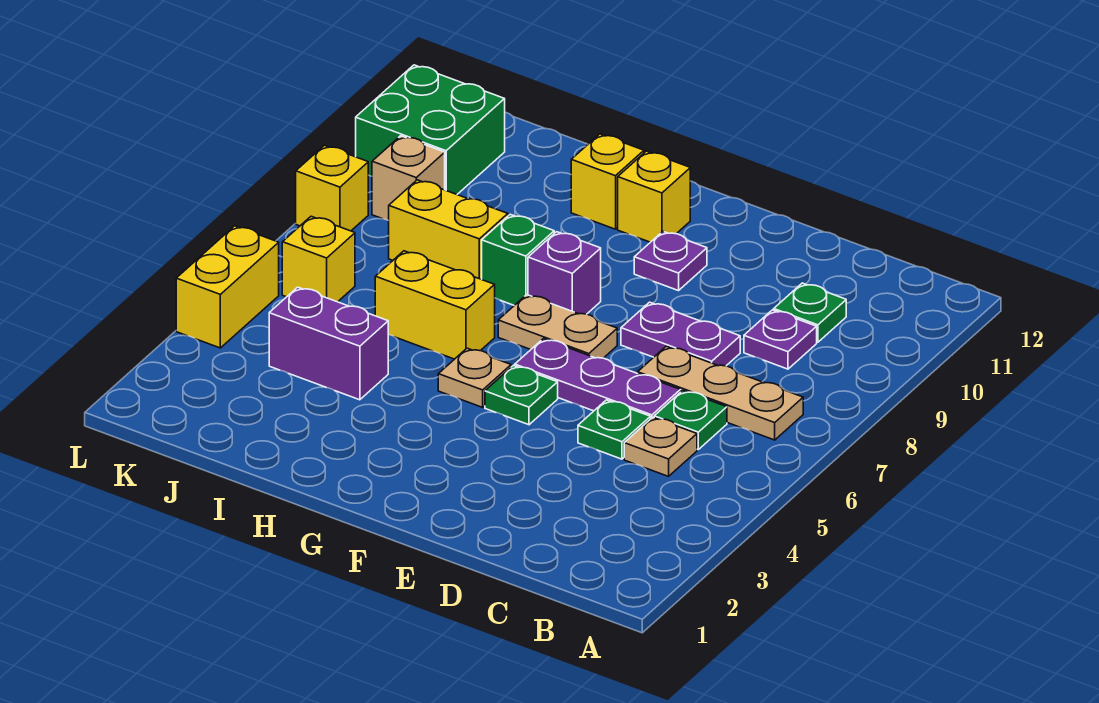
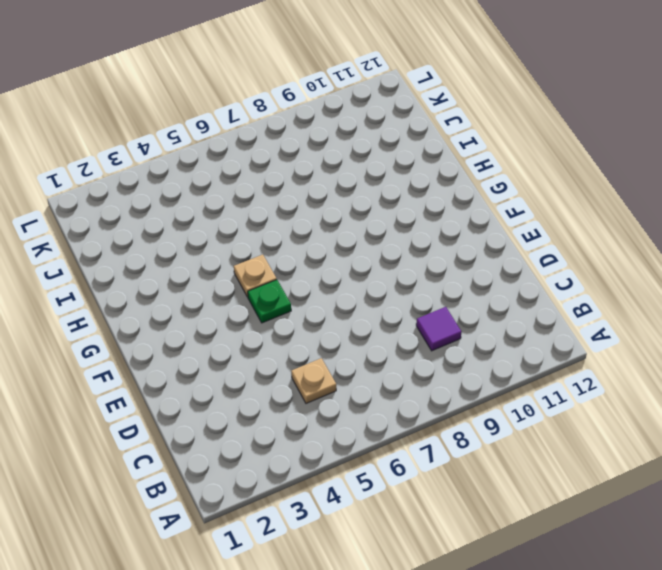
purple 1x1 tile [416,307,461,351] -> purple 1x1 plate [744,310,817,369]
none -> tan 1x3 plate [638,346,803,440]
none -> green 1x1 plate [654,390,727,449]
none -> green 1x1 plate [774,283,846,342]

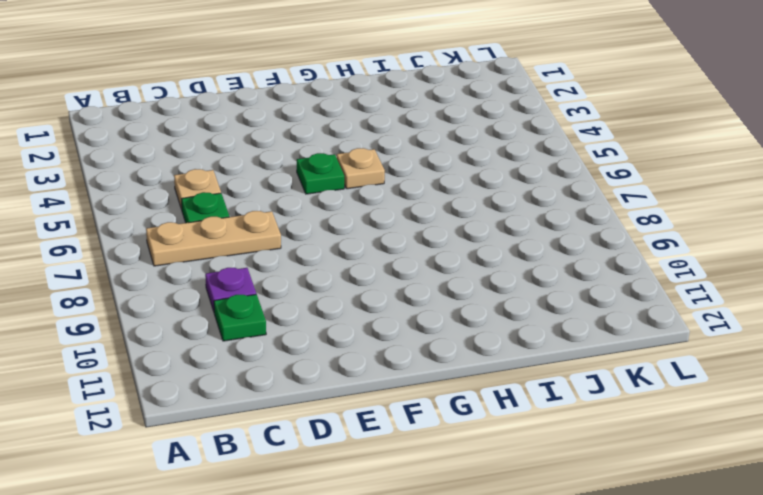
none -> green 1x1 plate [578,400,651,459]
none -> purple 1x3 plate [515,339,680,418]
none -> purple 1x2 plate [621,302,740,366]

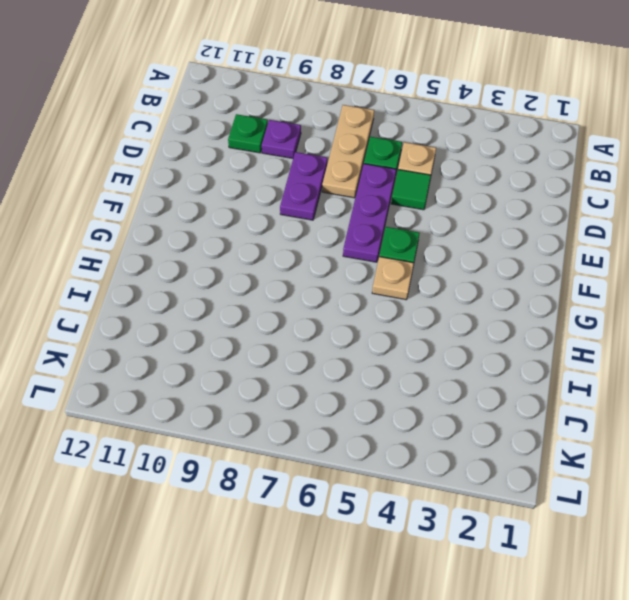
green 1x1 tile [391,170,431,210] -> green 1x1 plate [578,400,651,459]
none -> tan 1x2 plate [498,295,617,358]
none -> purple 1x1 plate [634,232,707,291]
none -> purple 1x1 brick [528,232,601,314]

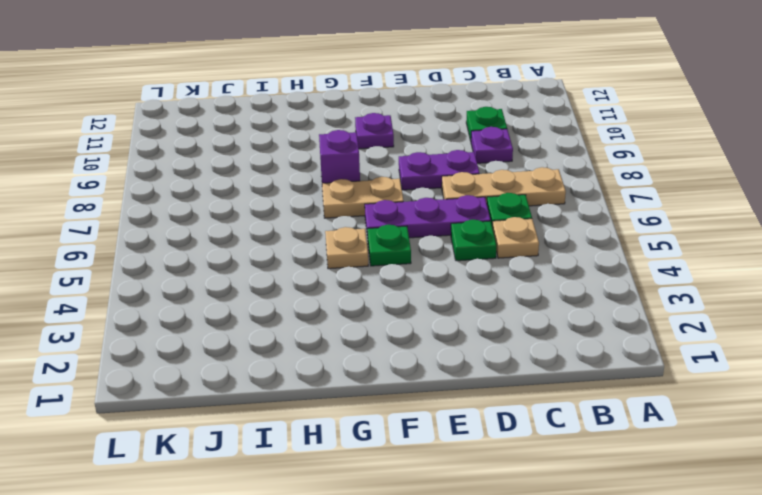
none -> yellow 1x1 brick [618,151,690,242]
none -> yellow 1x2 brick [375,251,495,359]
none -> green 1x1 brick [482,214,554,305]

